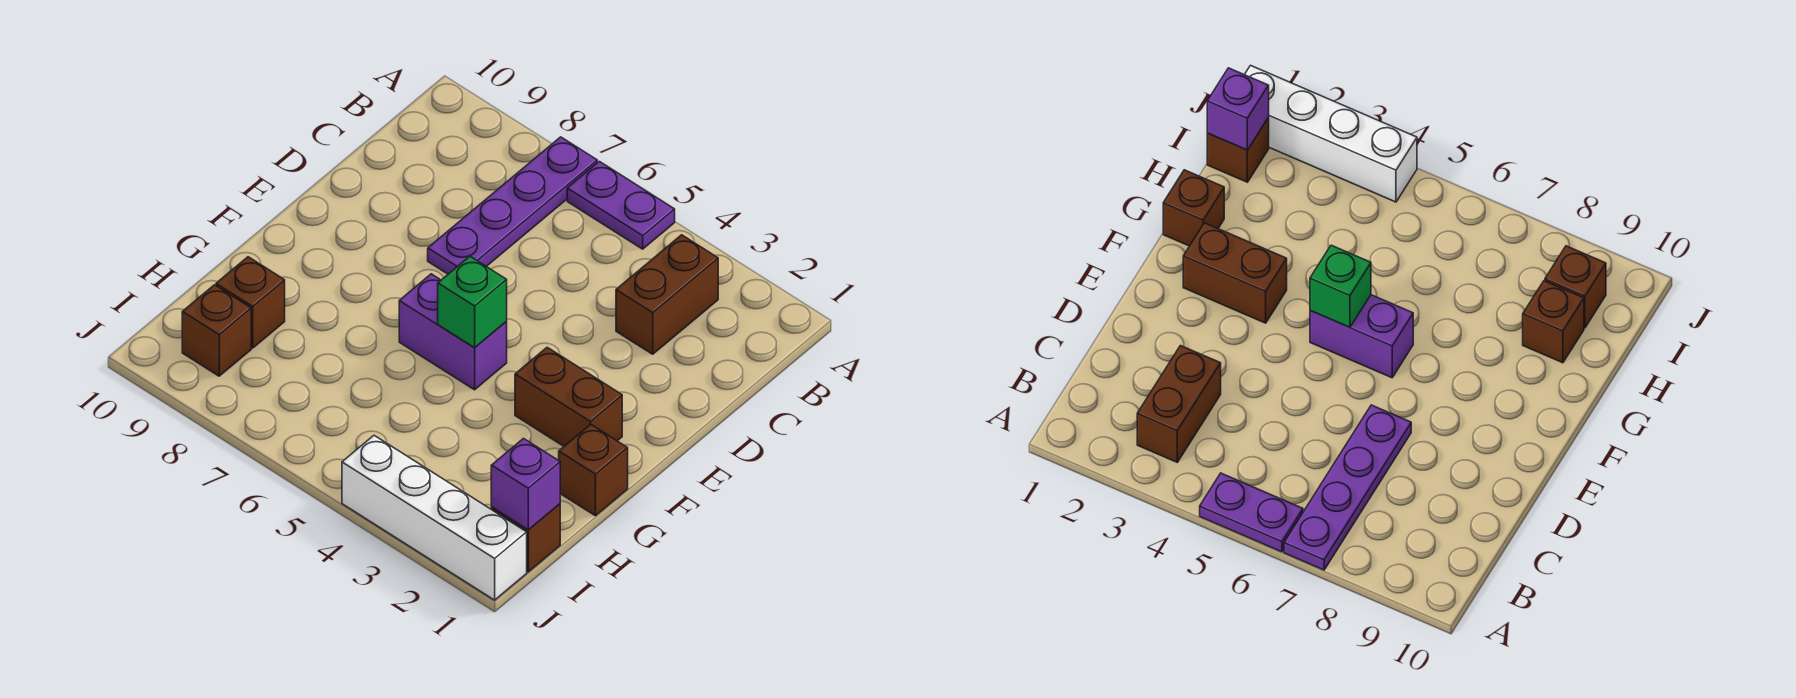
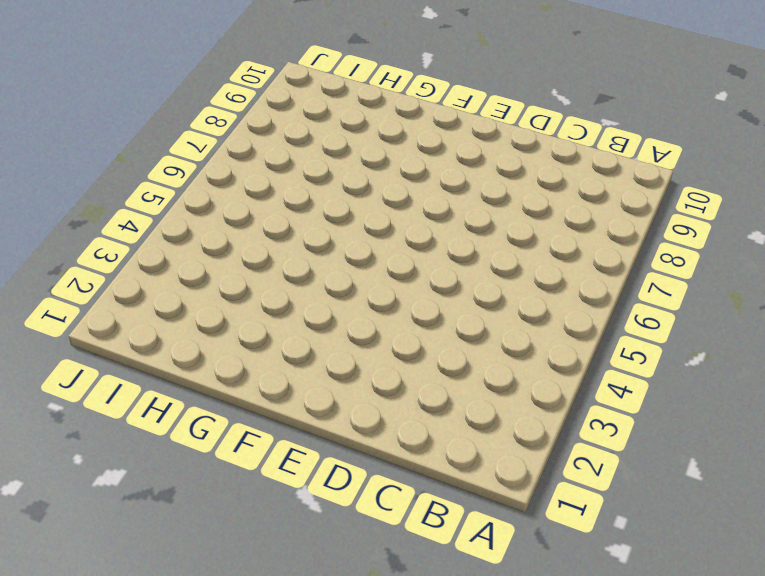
none -> purple 1x2 plate [567,161,675,249]
none -> purple 1x4 plate [428,137,597,274]
none -> brown 1x2 brick [616,235,718,354]

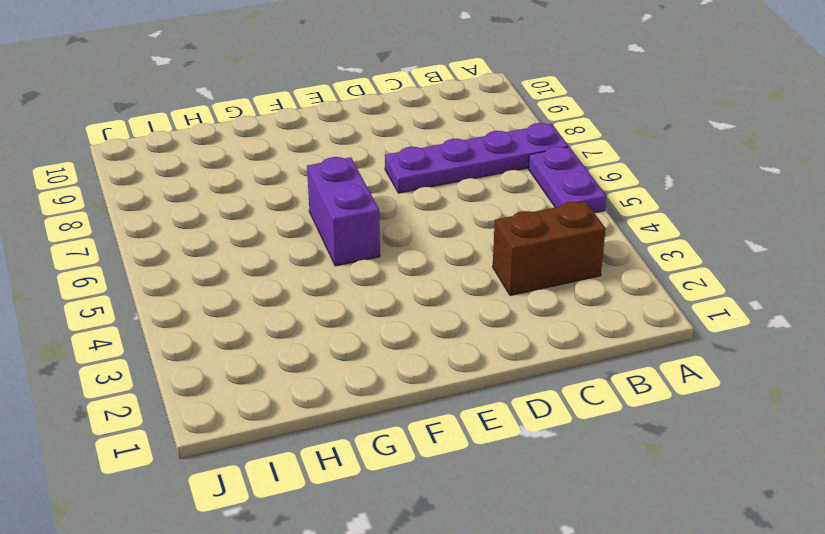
none -> brown 1x2 brick [515,347,622,446]
none -> brown 1x1 brick [559,424,628,516]
none -> brown 1x1 brick [216,257,285,348]

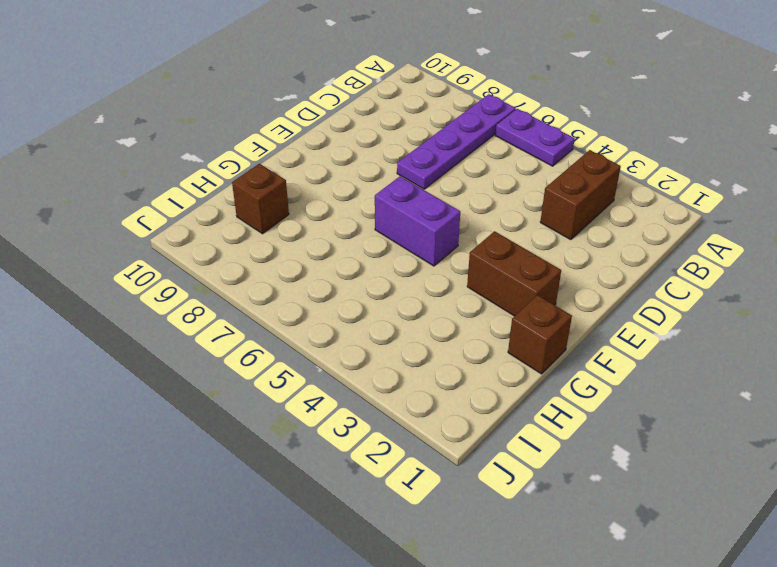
none -> brown 1x1 brick [491,504,560,572]
none -> brown 1x1 brick [182,285,251,376]
none -> white 1x4 brick [342,436,527,600]

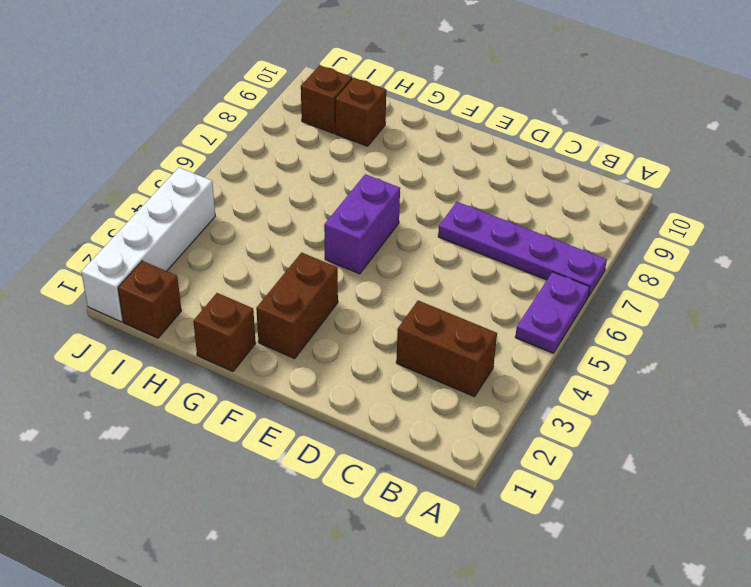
none -> green 1x1 brick [438,256,507,348]
none -> purple 1x1 brick [491,439,560,530]

